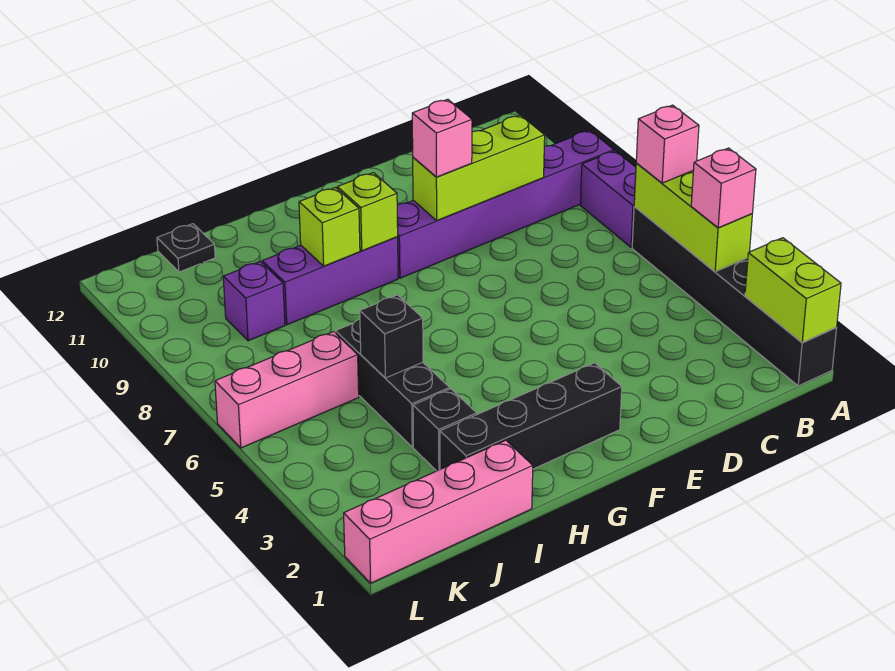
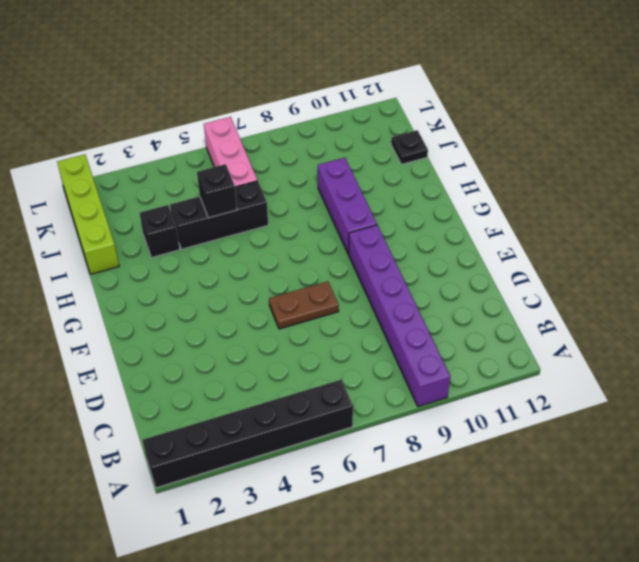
brown 1x2 plate [269,281,339,329] -> none
lime 1x4 brick [57,154,119,274] -> pink 1x4 brick [344,440,533,583]
none -> purple 1x2 brick [580,151,636,247]
none -> black 1x4 brick [440,363,622,469]
none -> purple 1x1 brick [223,262,285,341]

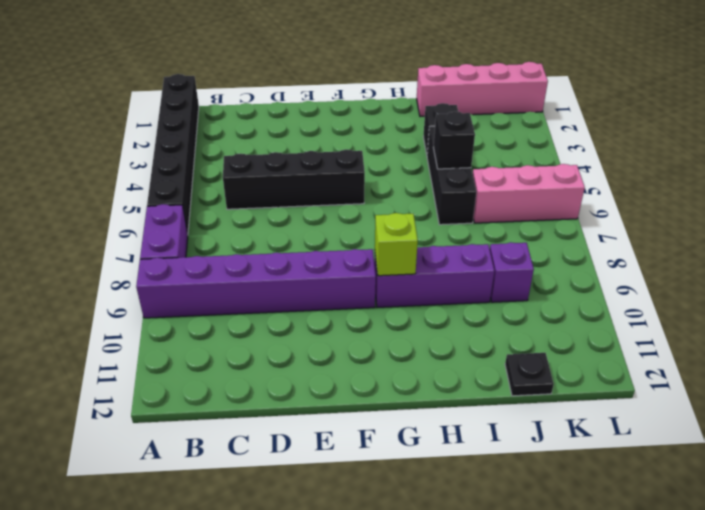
black 1x4 brick [223,149,365,209] -> black 1x4 brick moved to [440,363,622,469]
none -> lime 1x2 brick [745,238,841,342]
none -> lime 1x3 brick [634,163,752,272]
none -> lime 1x3 brick [413,115,545,221]

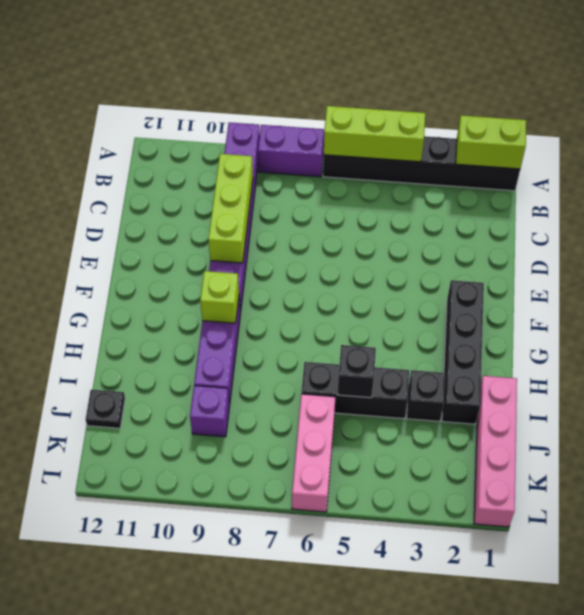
none -> lime 1x1 brick [299,187,360,266]
none -> pink 1x1 brick [691,148,756,228]
none -> pink 1x1 brick [636,105,699,183]

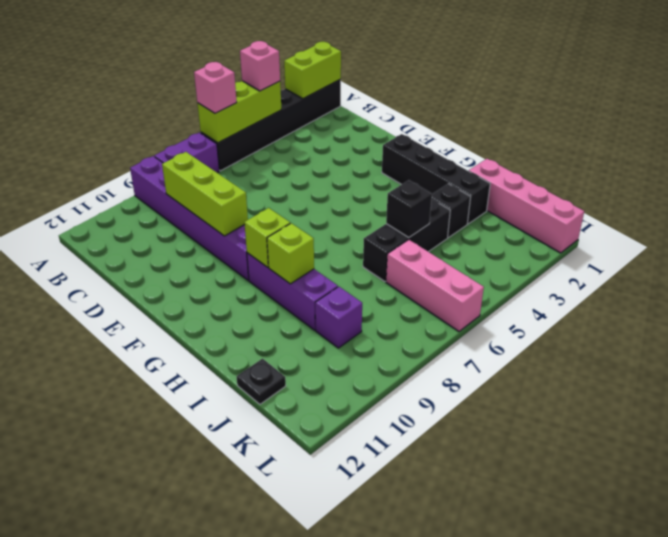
none -> pink 1x1 brick [412,99,472,177]

